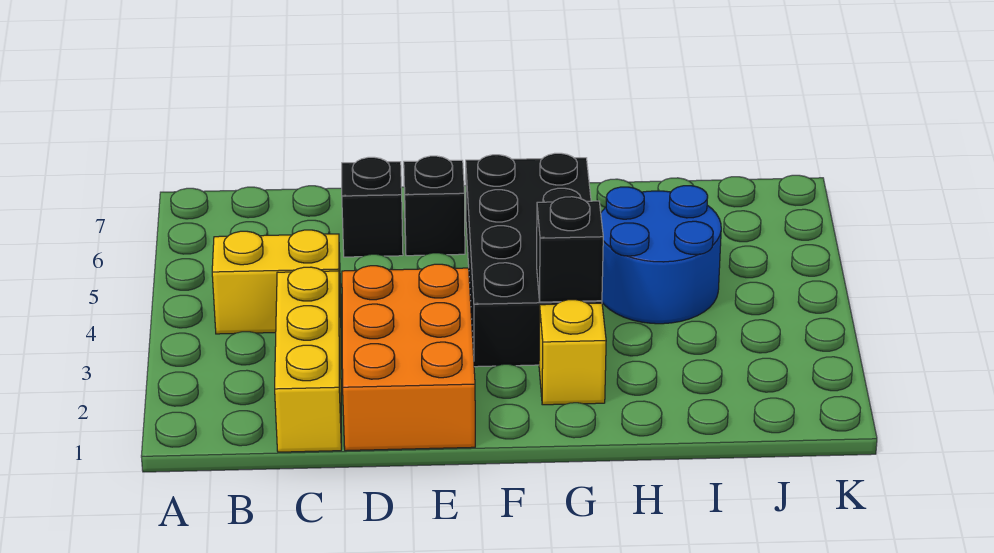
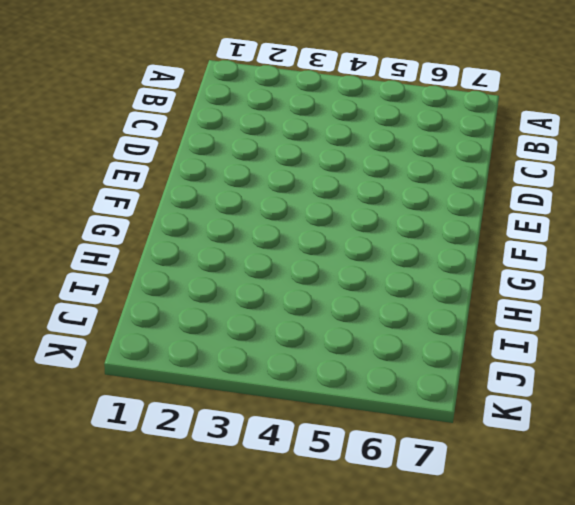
none -> yellow 1x2 brick [212,230,341,334]
none -> yellow 1x3 brick [275,267,341,452]

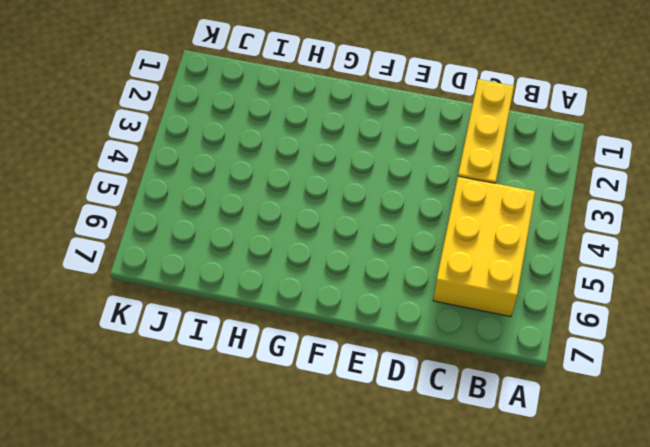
yellow 2x3 brick [433,176,535,317] -> yellow 1x2 brick [212,230,341,334]
none -> orange 2x3 brick [342,264,475,451]
none -> black 1x1 brick [342,157,403,257]

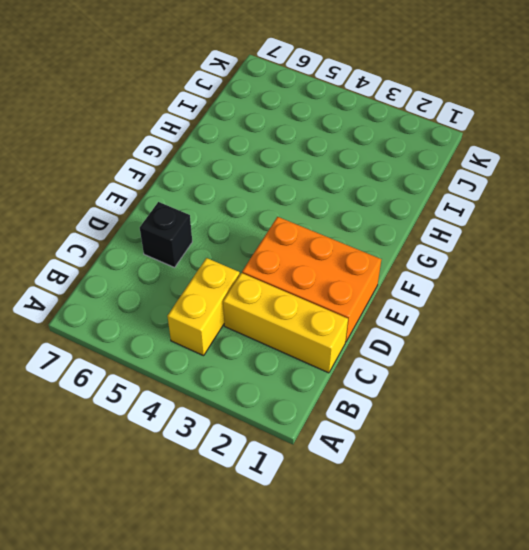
none -> black 1x1 brick [404,156,465,256]
none -> black 2x4 brick [466,153,602,367]

